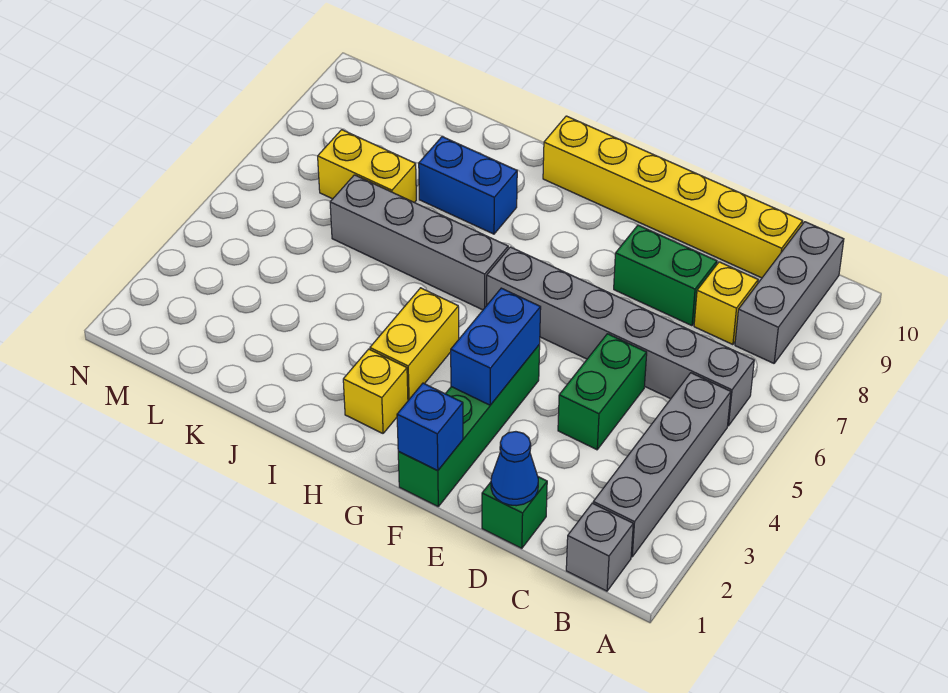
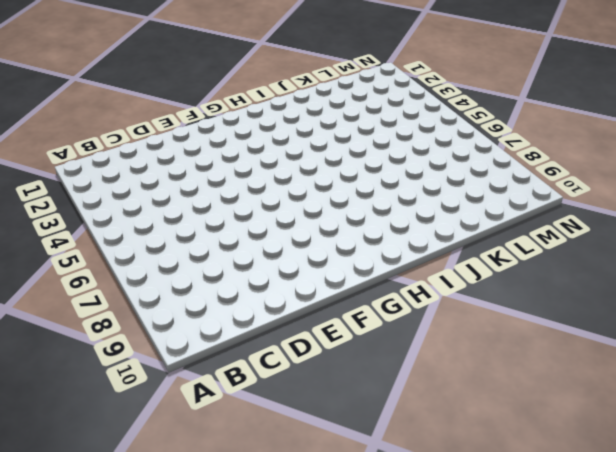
none -> grey 1x1 brick [566,503,633,591]
none -> grey 1x4 brick [593,373,731,557]
none -> grey 1x6 brick [487,247,754,426]

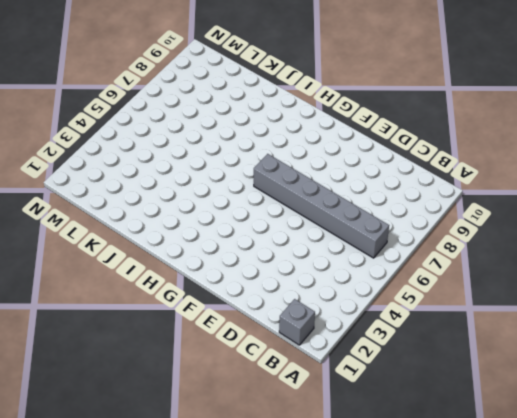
none -> grey 1x4 brick [593,373,731,557]
none -> grey 1x3 brick [735,222,844,363]
none -> yellow 1x1 brick [694,262,758,345]

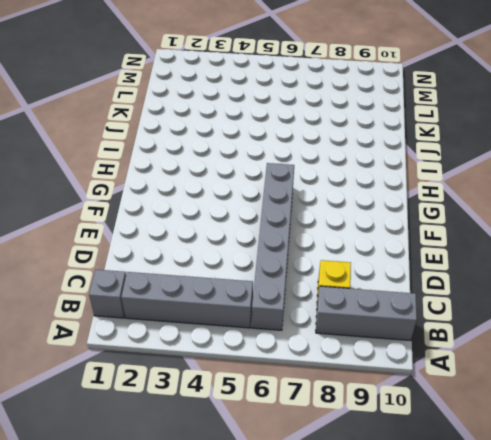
none -> yellow 1x6 brick [543,116,803,278]
none -> green 1x1 brick [482,477,547,548]
none -> green 1x2 brick [558,334,647,450]

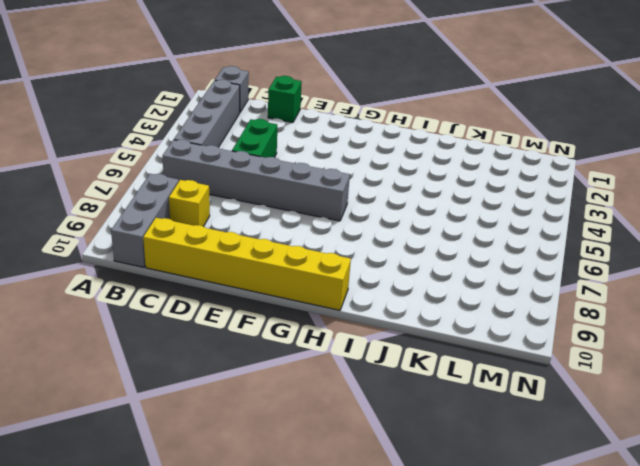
none -> green 1x2 brick [614,225,717,326]
none -> green 1x4 brick [398,345,540,506]
none -> yellow 1x1 brick [343,349,408,433]

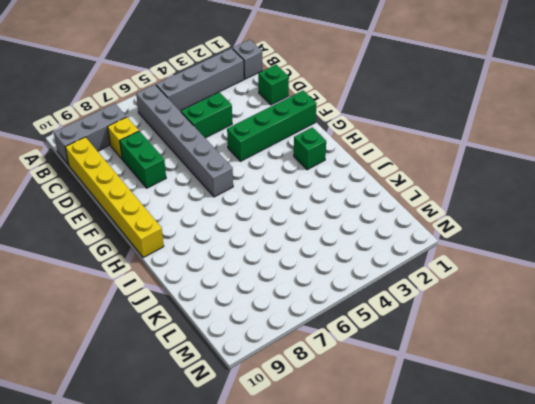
green 1x1 brick [294,127,326,170] -> yellow 1x1 brick [343,349,408,433]
none -> yellow 1x2 brick [370,288,459,400]
none -> grey 1x4 brick [330,175,508,310]
none -> blue 1x2 brick [419,137,517,234]

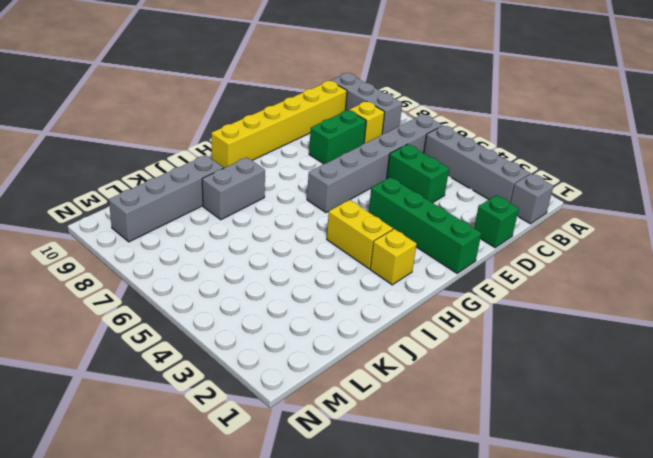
grey 1x2 brick [202,158,265,220] -> blue 1x2 brick [419,137,517,234]
grey 1x4 brick [109,155,223,242] -> grey 1x4 brick moved to [330,175,508,310]
none -> yellow 1x2 brick [318,130,416,203]
none -> blue 1x1 cone [491,432,538,506]
none -> blue 1x1 brick [397,383,463,471]

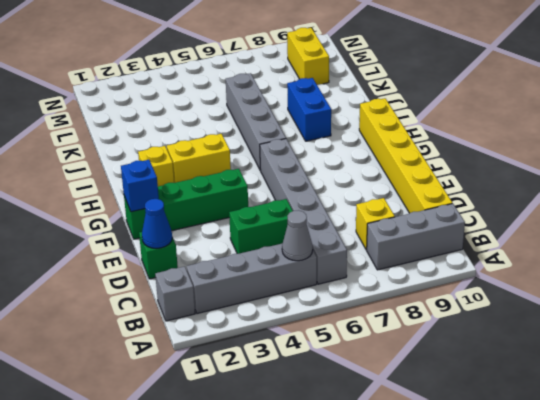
grey 1x1 cone [282,210,313,261] -> none
yellow 1x2 brick [287,28,329,85] -> yellow 1x2 brick moved to [318,130,416,203]
none -> green 1x2 brick [614,225,717,326]
none -> blue 1x2 brick [451,288,541,405]

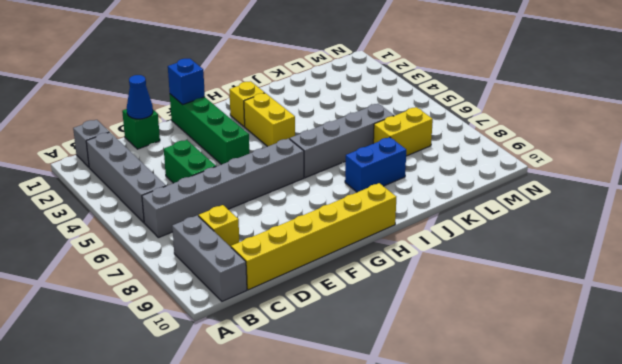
none -> green 1x2 brick [614,225,717,326]
none -> blue 1x2 brick [451,288,541,405]

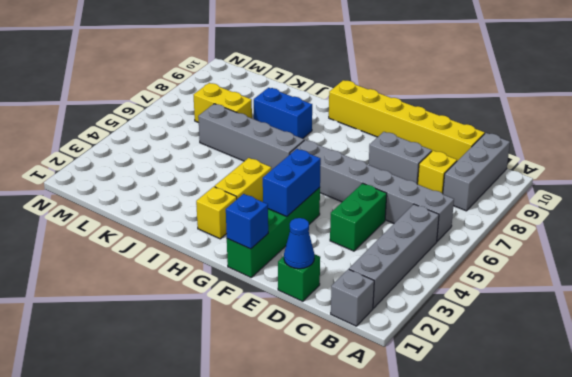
grey 1x2 brick [369,132,432,184] -> green 1x2 brick [614,225,717,326]

